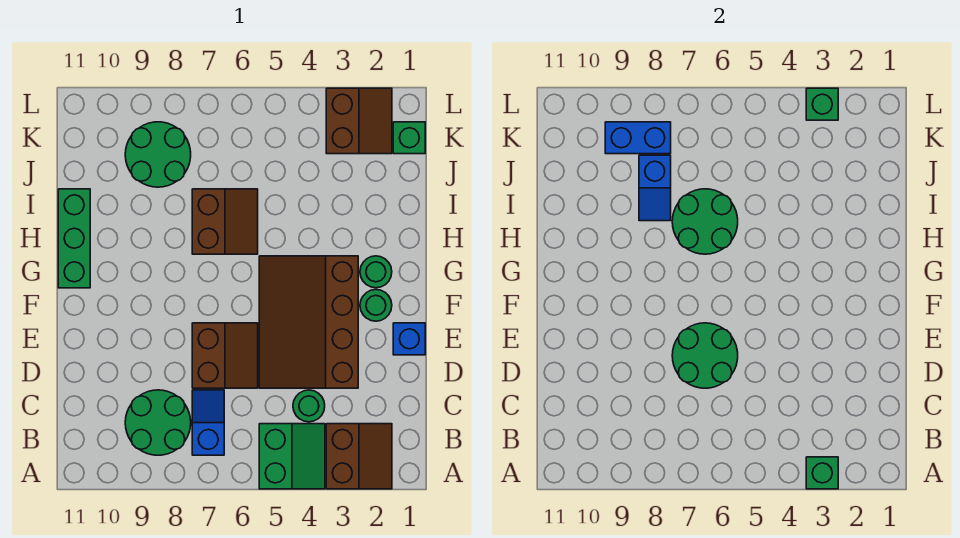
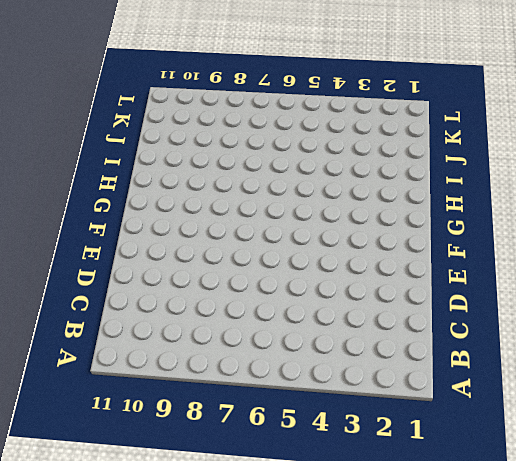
none -> brown 2x2 slope [326,424,392,489]
none -> green 2x2 slope [259,424,325,489]
none -> blue 1x2 slope [192,390,224,455]

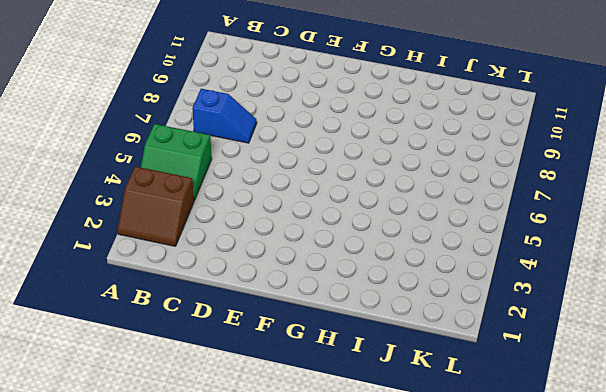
none -> green 2x2 round brick [125,390,191,455]
none -> green 1x1 round brick [293,390,325,422]
none -> brown 3x4 slope [259,256,358,388]

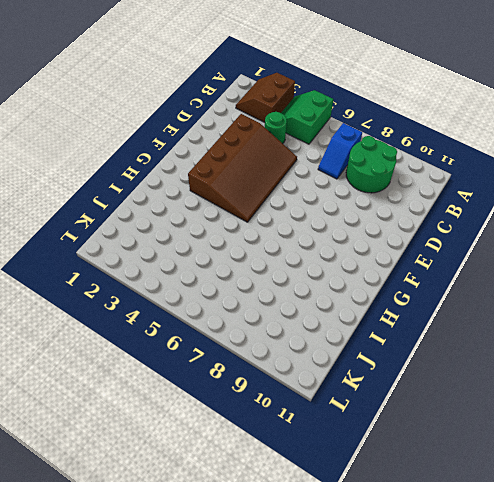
none -> brown 2x2 slope [192,323,258,388]
none -> blue 1x1 brick [393,323,425,355]
none -> green 1x1 round brick [360,290,392,321]

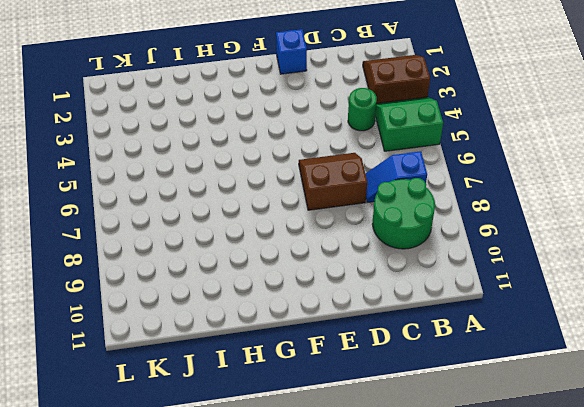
none -> brown 3x4 slope [259,256,358,388]
none -> green 1x1 round brick [360,290,392,321]
none -> green 1x1 round brick [360,256,392,288]

